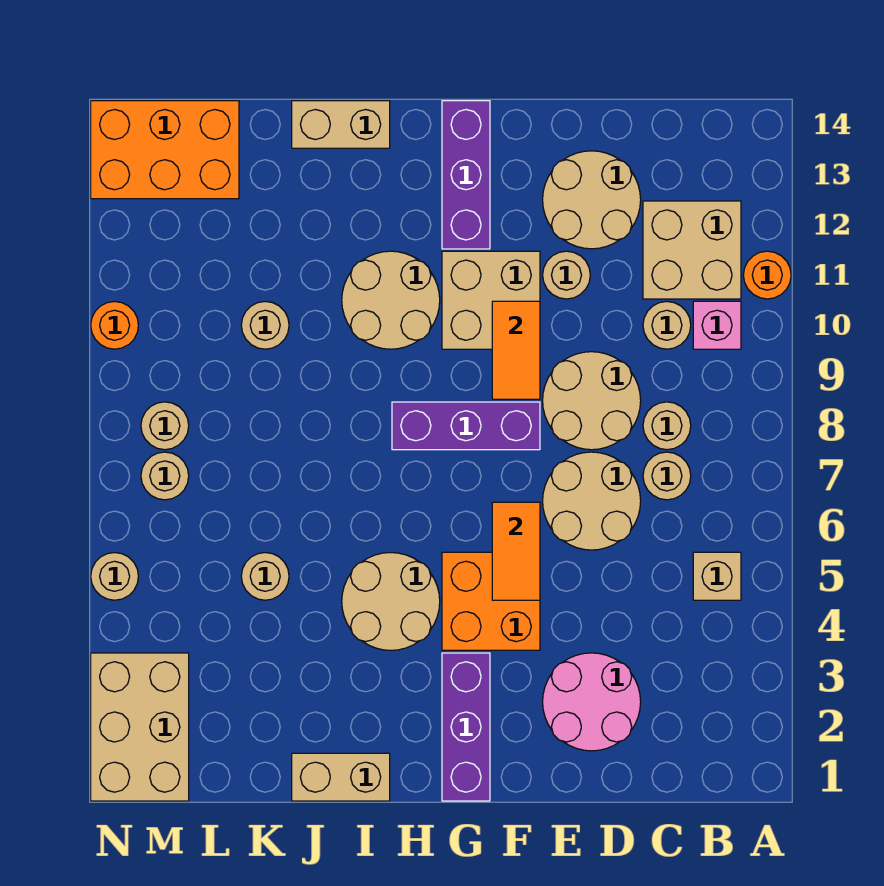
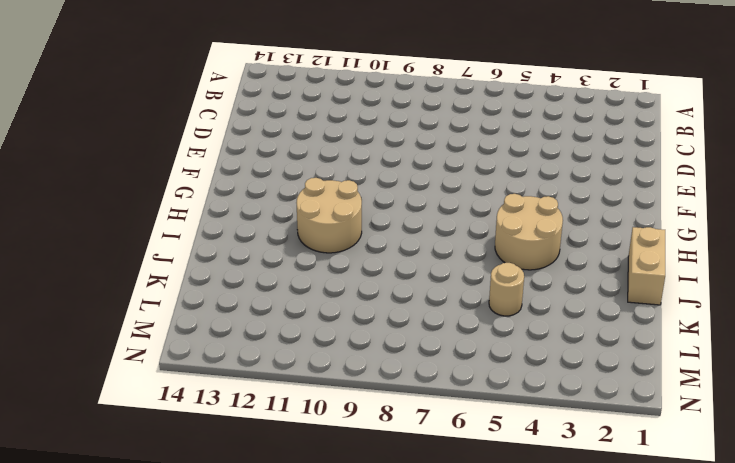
none -> orange 1x1 round brick [743,251,791,299]
none -> tan 1x1 brick [693,552,741,600]
none -> pink 1x1 brick [693,301,741,349]
none -> tan 2x2 brick [643,201,741,299]

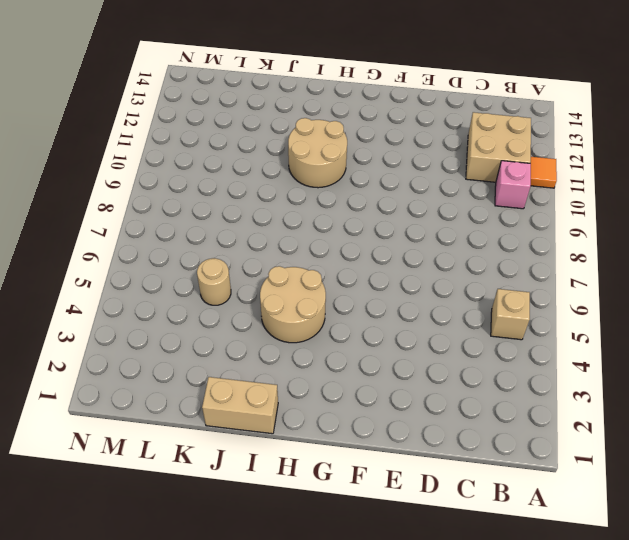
orange 1x1 tile [531,157,557,188] -> orange 1x1 round brick [743,251,791,299]
none -> tan 1x1 round brick [643,452,691,500]
none -> tan 1x1 round brick [643,402,691,450]
none -> tan 1x1 round brick [643,302,691,349]
none -> pink 2x2 round brick [543,653,641,751]

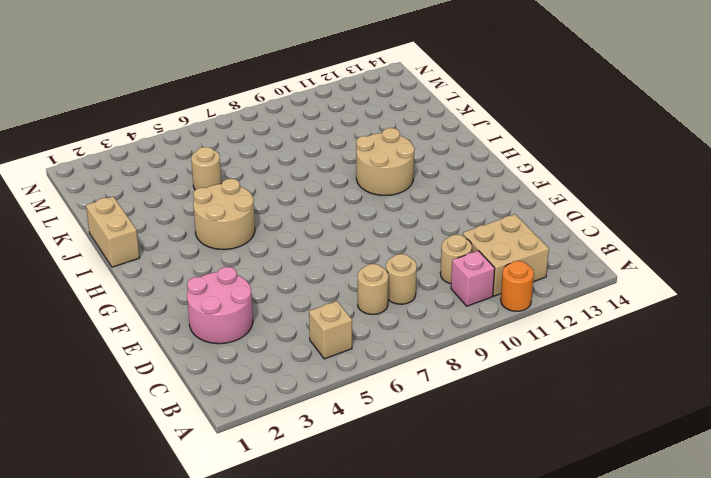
none -> tan 2x2 round brick [543,452,641,550]
none -> tan 2x2 round brick [543,352,641,450]
none -> tan 2x2 round brick [543,151,641,249]
none -> tan 1x1 round brick [543,251,590,299]

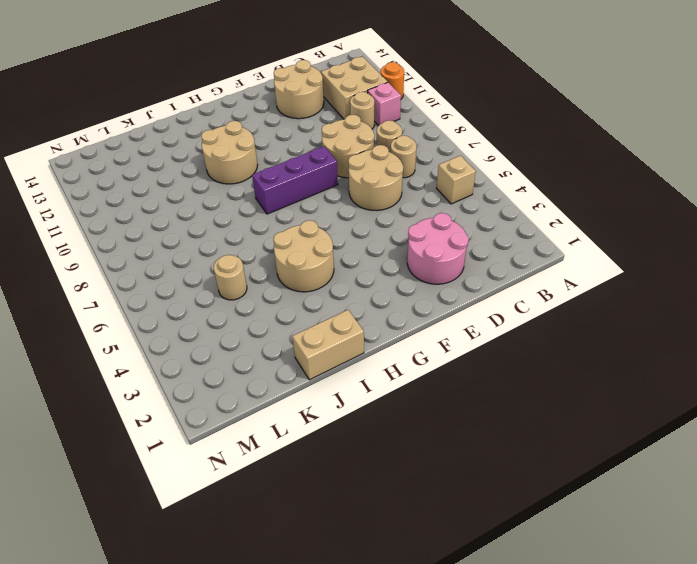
none -> tan 1x1 round brick [543,251,590,299]
none -> orange 2x2 brick [442,552,540,650]
none -> tan 2x2 brick [442,251,540,349]
none -> purple 1x3 brick [442,653,490,801]

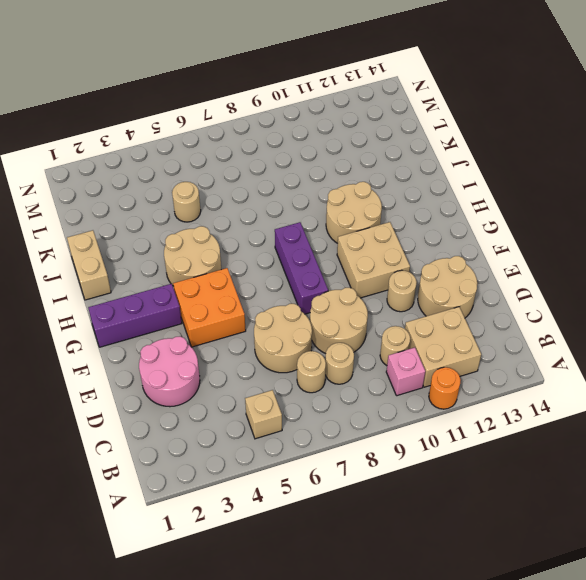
none -> purple 1x3 brick [442,101,490,249]
none -> tan 1x2 brick [292,101,390,148]
none -> tan 1x1 round brick [241,301,289,349]
none -> orange 2x3 brick [91,101,239,199]

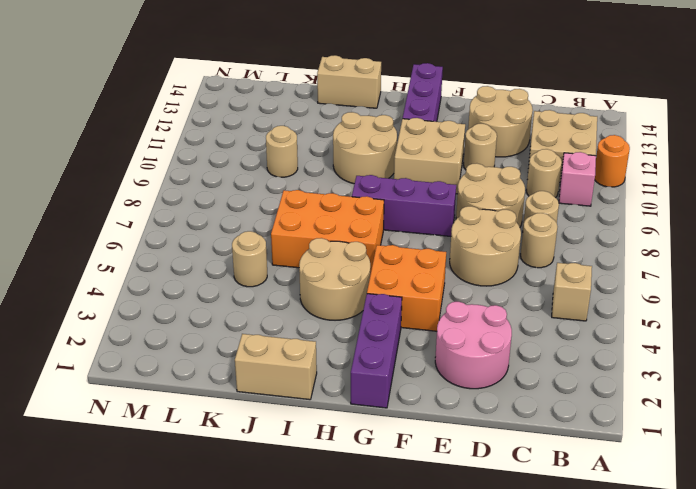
orange 2x3 brick [271,190,384,275] -> orange 2x3 brick moved to [91,101,239,199]
none -> tan 2x3 brick [91,653,189,801]
none -> tan 1x1 round brick [141,452,189,500]
none -> tan 1x1 round brick [141,402,189,450]
none -> tan 1x1 round brick [91,553,138,600]

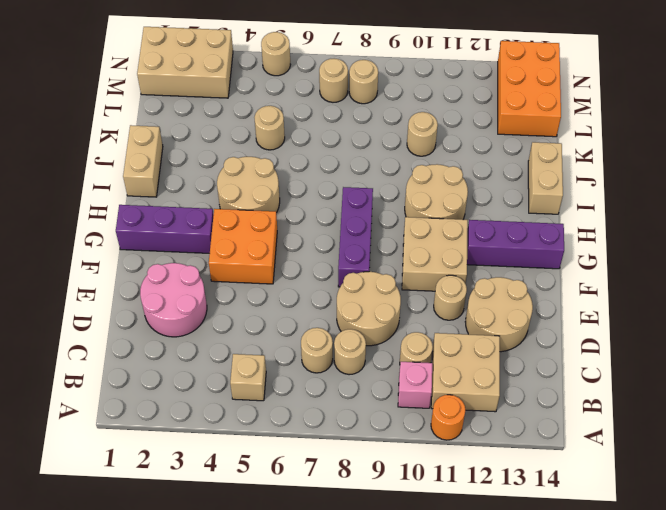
none -> tan 2x2 round brick [543,452,641,550]
none -> orange 1x1 round brick [91,301,138,349]
none -> orange 1x2 tile [492,502,540,600]
none -> orange 1x2 tile [492,301,540,399]

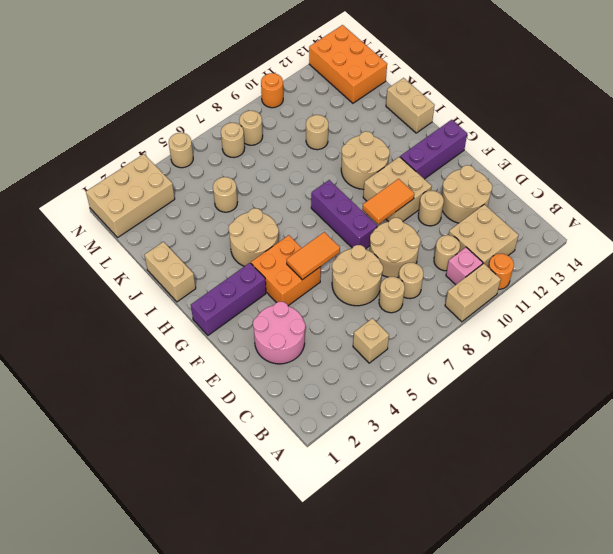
tan 1x2 brick [445,263,501,322] -> none

